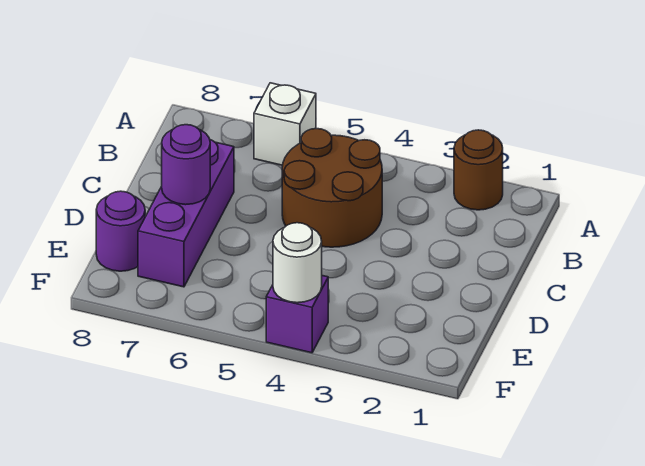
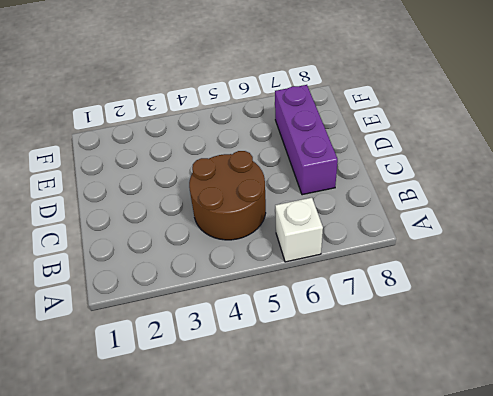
none -> brown 1x1 round brick [454,130,503,210]
none -> purple 1x1 round brick [96,191,145,271]

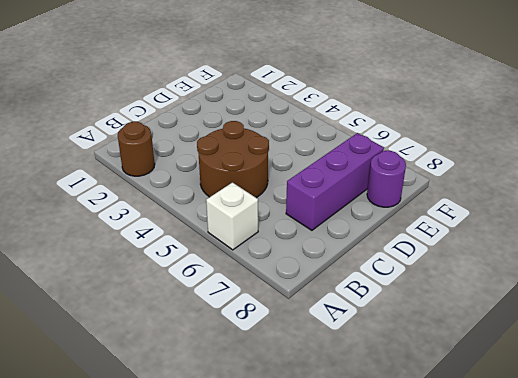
none -> purple 1x1 brick [266,276,328,353]
none -> purple 1x1 round brick [162,125,210,205]

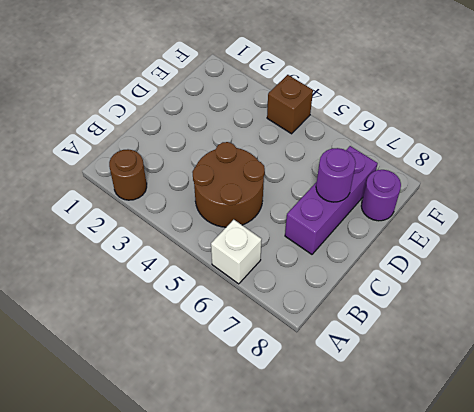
brown 1x1 brick [267,75,313,134] -> purple 1x1 brick [266,276,328,353]
none -> white 1x1 round brick [273,223,322,303]

